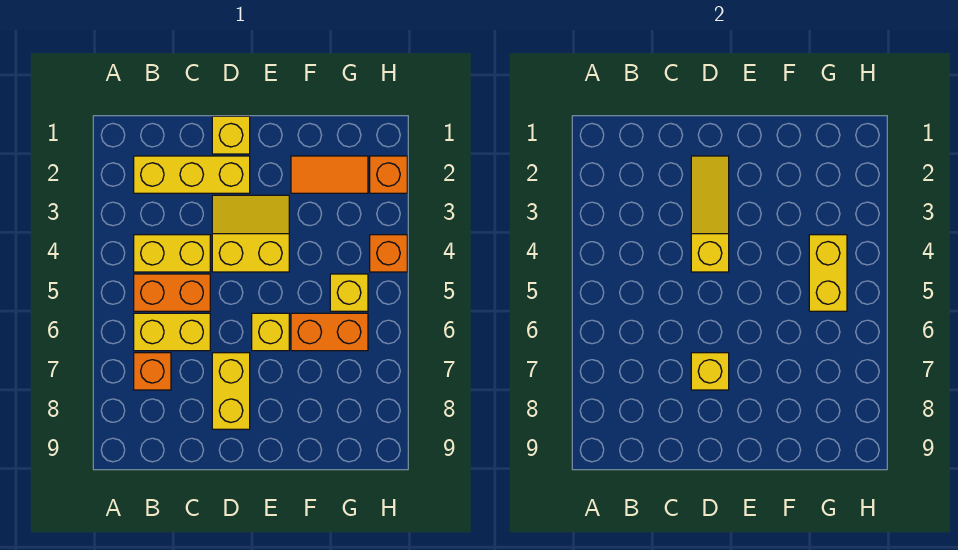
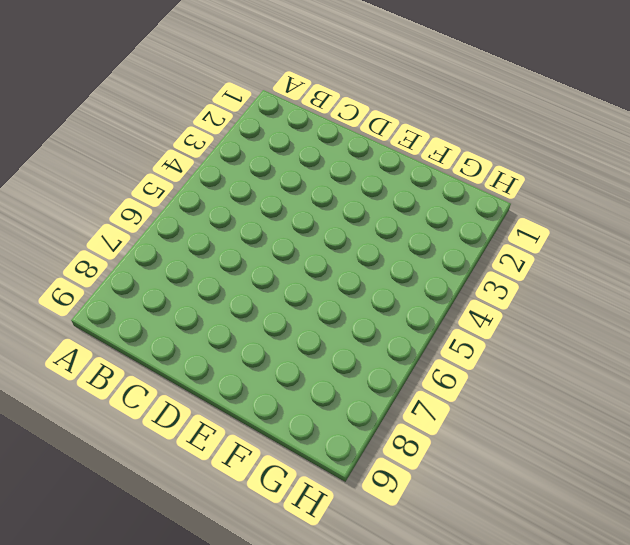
none -> yellow 1x3 brick [134,156,250,193]
none -> yellow 1x2 brick [134,235,210,272]
none -> orange 1x2 brick [134,274,210,311]

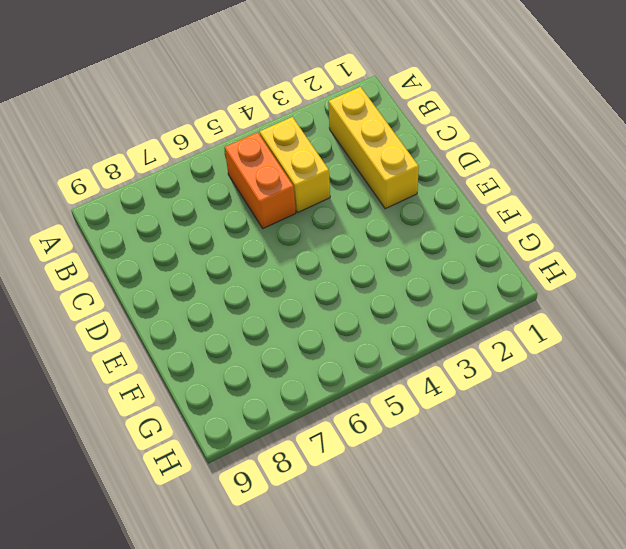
none -> yellow 1x2 brick [134,313,210,351]
none -> orange 1x1 brick [134,353,171,390]
none -> yellow 1x1 brick [212,116,250,154]

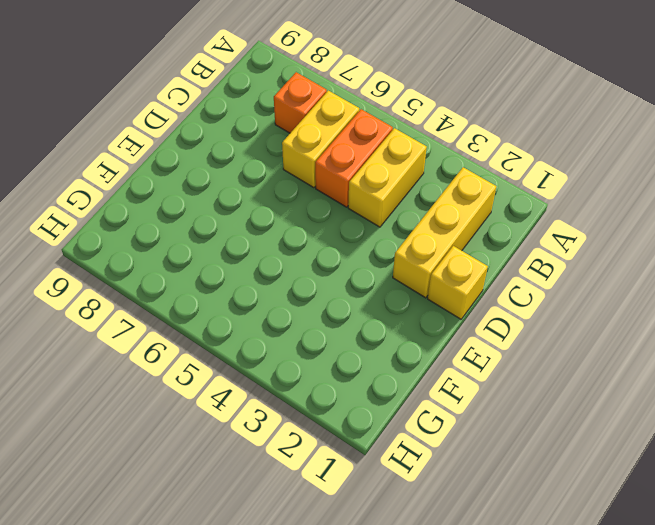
none -> yellow 2x2 slope [212,195,289,272]
none -> yellow 1x2 brick [212,353,250,429]
none -> yellow 1x1 brick [252,313,289,351]

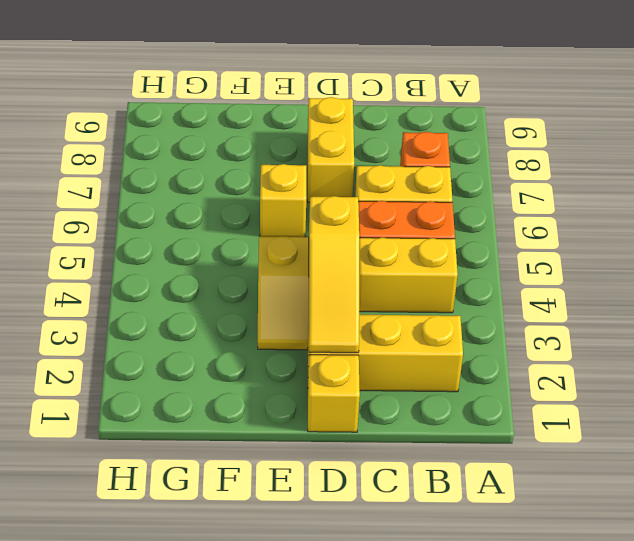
none -> orange 1x2 tile [291,156,368,193]
none -> orange 1x2 brick [291,313,368,351]
none -> yellow 1x1 brick [330,274,368,311]

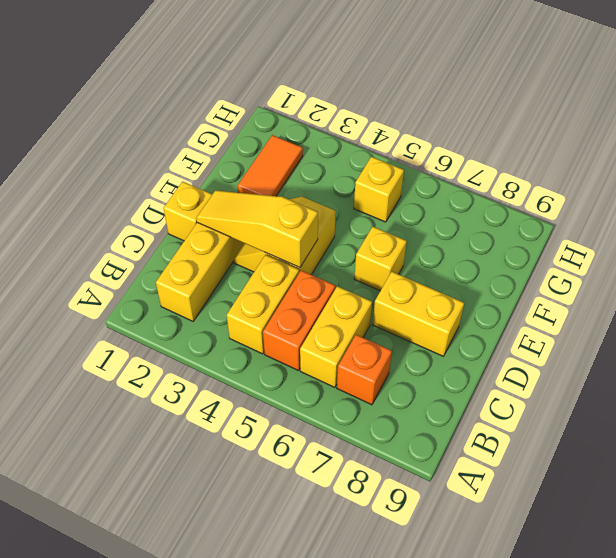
none -> orange 1x2 brick [291,313,368,351]
none -> orange 1x1 brick [370,156,407,193]
none -> orange 1x1 brick [370,235,407,272]

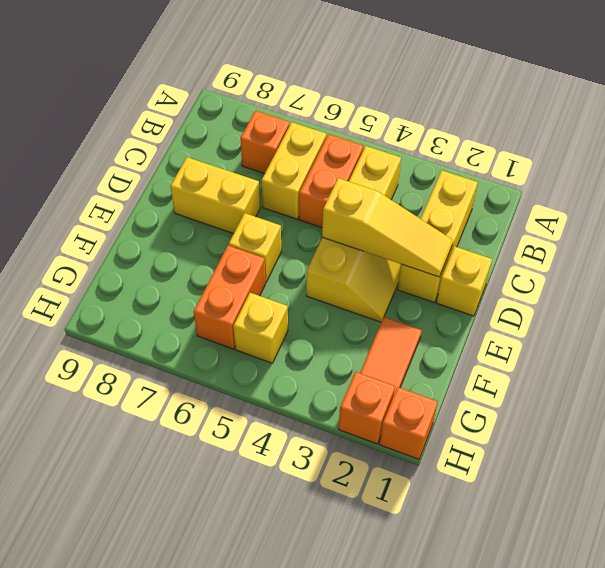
orange 1x1 brick [380,387,438,459] -> orange 1x1 brick moved to [370,235,407,272]
none -> yellow 1x1 brick [691,353,729,390]
none -> yellow 1x2 brick [809,235,847,311]

